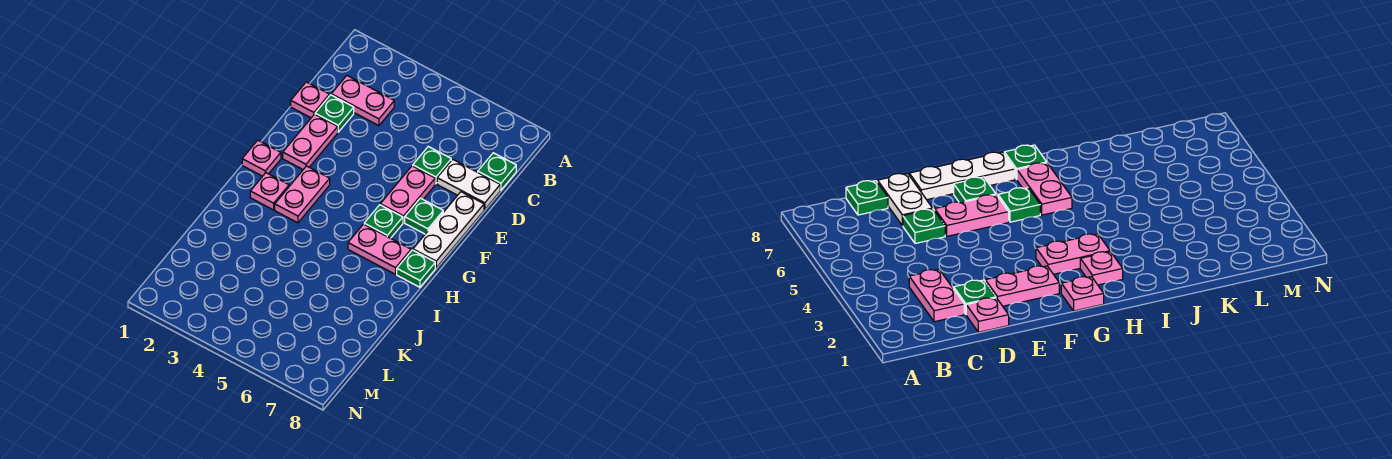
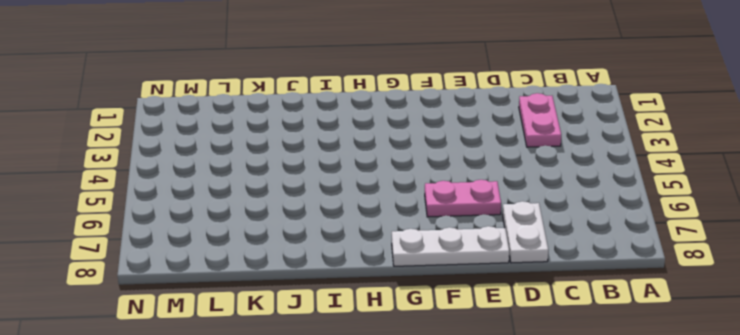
none -> green 1x1 plate [478,153,516,190]
none -> pink 1x1 plate [291,82,329,118]
none -> green 1x1 plate [315,95,354,132]

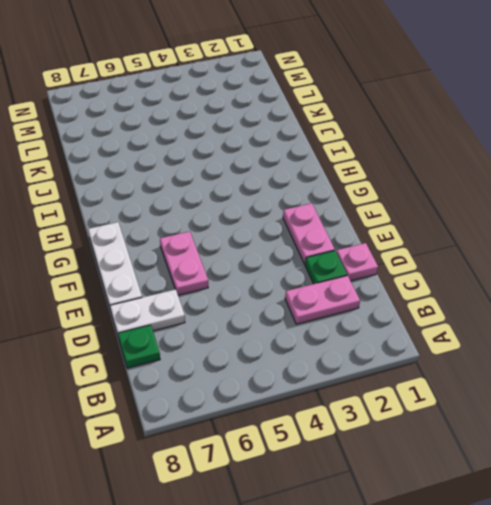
none -> green 1x1 plate [413,146,451,184]
none -> green 1x1 plate [405,198,443,234]
none -> pink 1x1 plate [242,140,281,176]

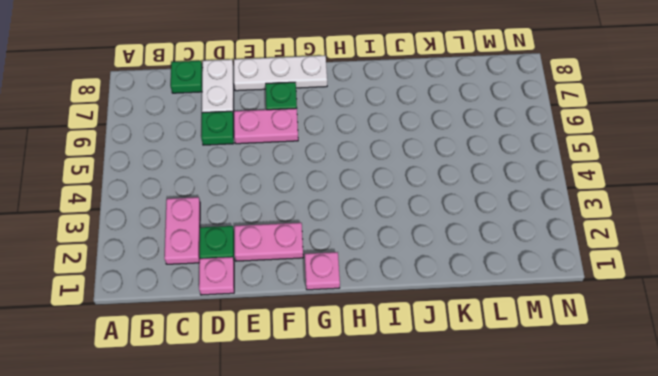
none -> pink 1x2 plate [275,166,330,223]
none -> green 1x1 plate [364,205,403,238]
none -> pink 1x1 plate [250,173,289,210]

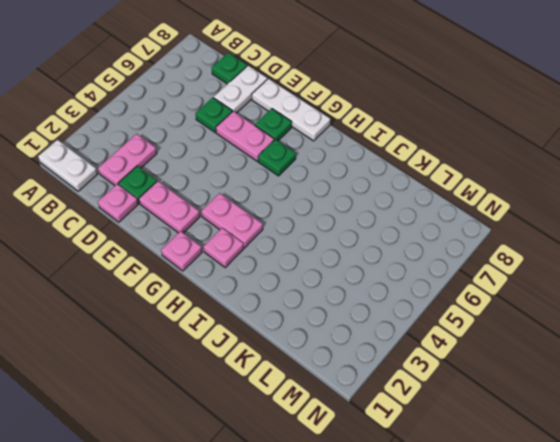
white 1x2 plate [38,140,97,191] -> none
none -> pink 1x2 plate [348,224,411,274]
none -> green 1x1 plate [397,250,435,287]

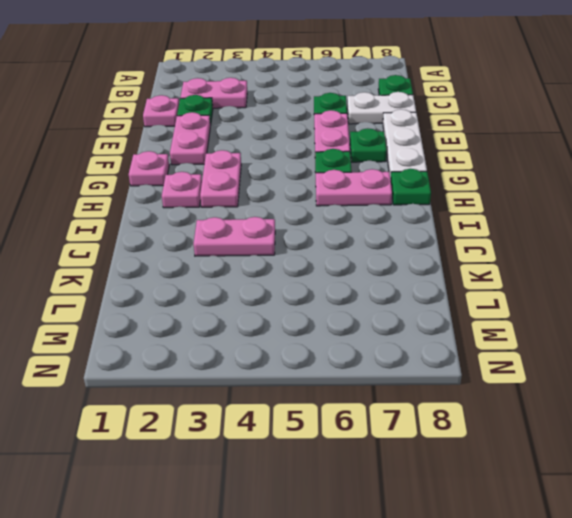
pink 1x2 plate [194,217,275,256] -> none

